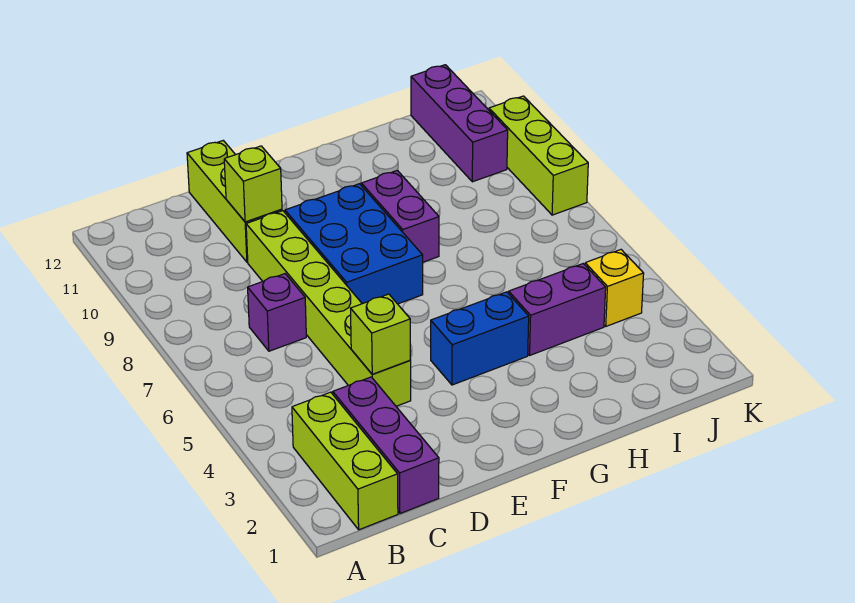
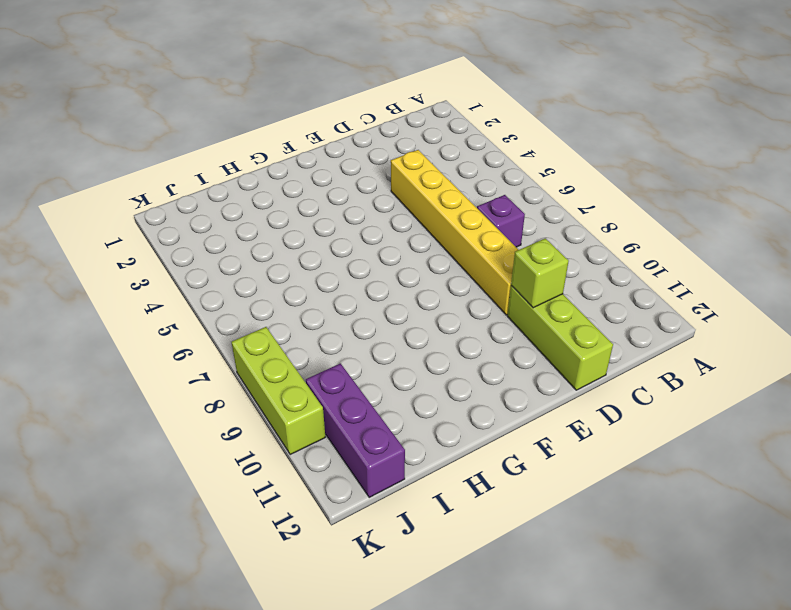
yellow 1x6 brick [391,150,518,315] -> lime 1x6 brick [246,211,411,406]
none -> lime 1x3 brick [292,392,398,530]
none -> purple 1x3 brick [333,377,439,513]
none -> blue 2x3 brick [285,184,423,304]

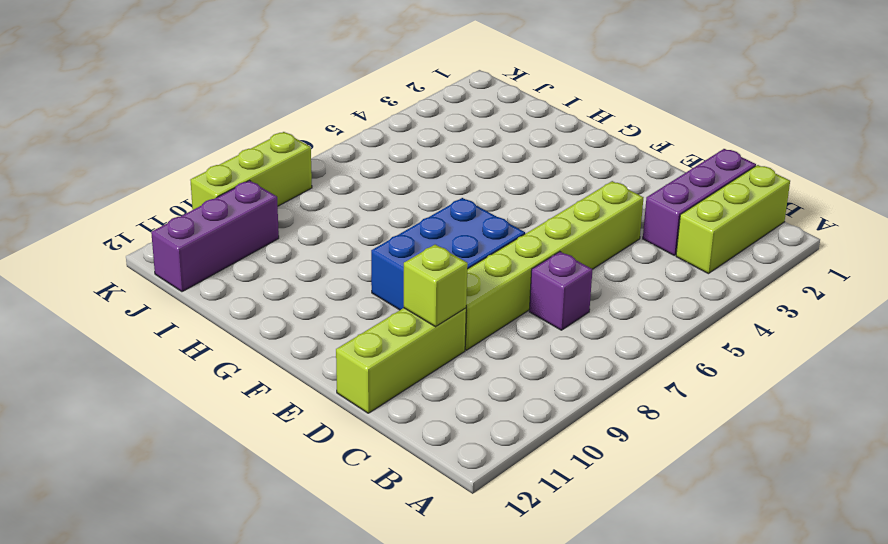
none -> blue 1x2 brick [431,292,529,385]
none -> purple 1x2 brick [361,170,439,262]
none -> purple 1x2 brick [509,264,606,355]

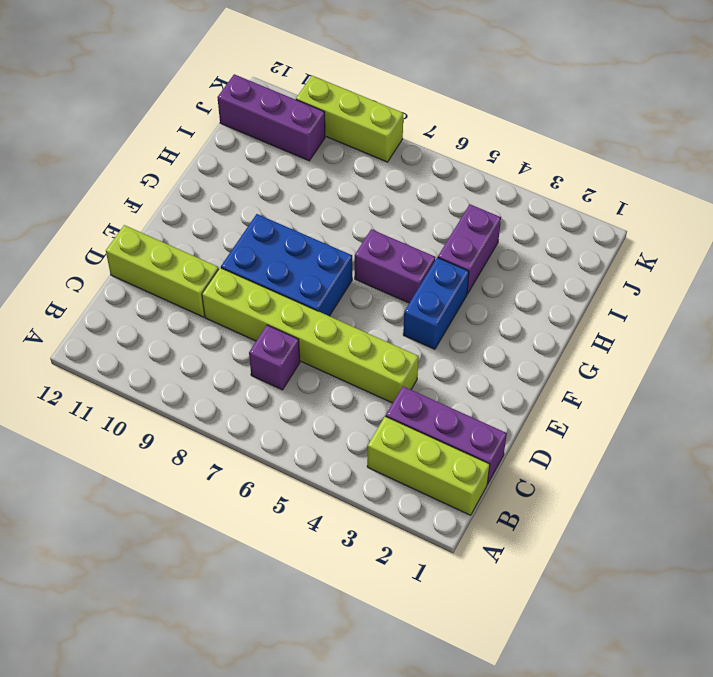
purple 1x2 brick [355,229,436,303] -> purple 1x2 brick moved to [361,170,439,262]
none -> yellow 1x1 brick [585,250,644,326]
none -> lime 1x1 brick [350,294,411,374]
none -> lime 1x1 brick [224,146,282,222]

